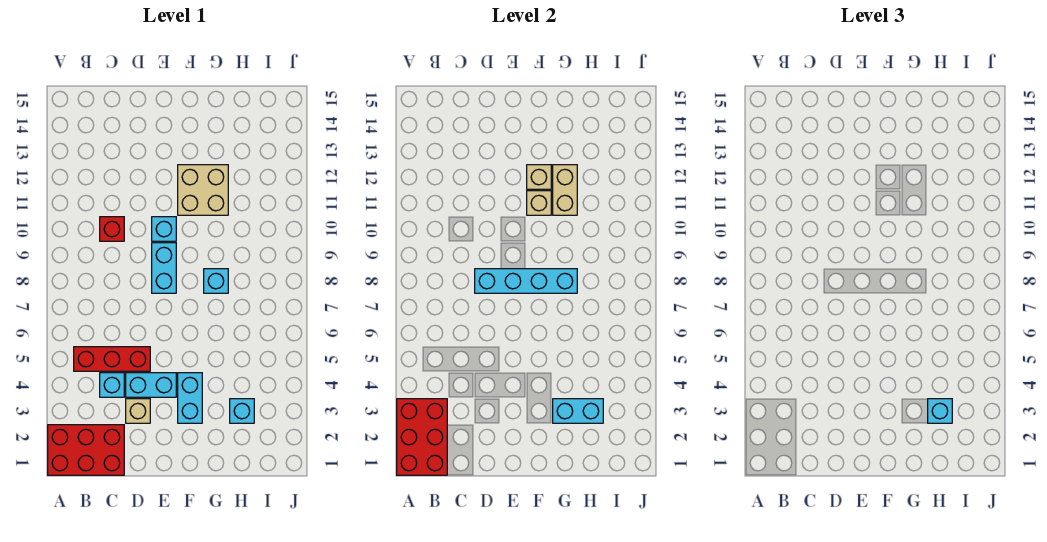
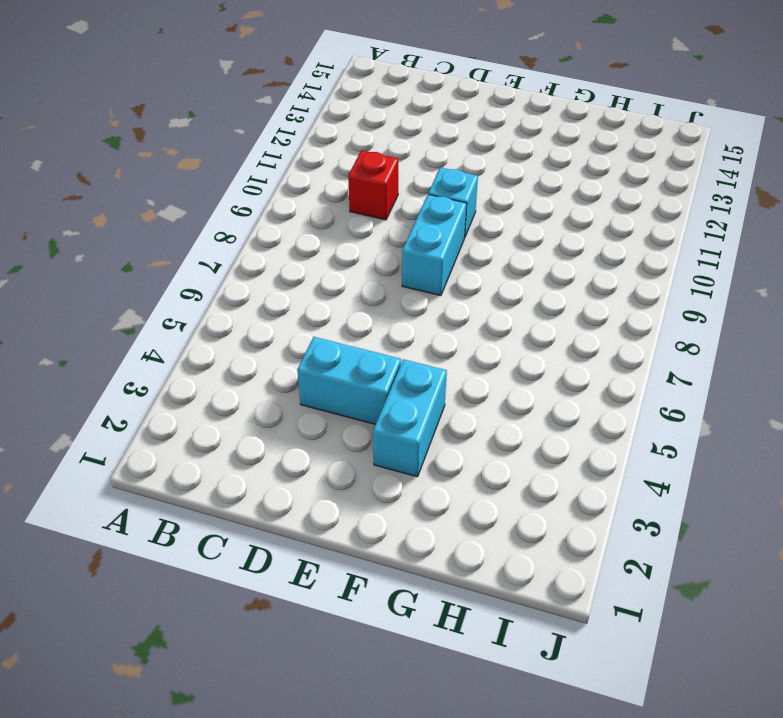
none -> red 2x3 brick [48,425,124,475]
none -> red 1x3 brick [74,347,150,371]
none -> cyan 1x1 brick [100,373,124,397]

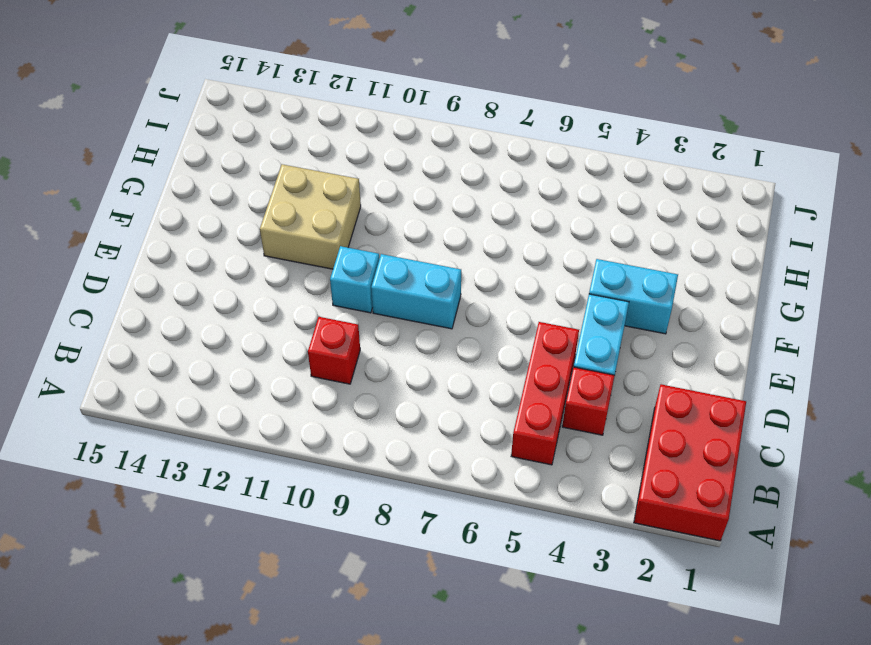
red 1x1 brick [562,367,615,435] -> cyan 1x1 brick [100,373,124,397]
none -> tan 1x1 brick [126,399,150,423]
none -> cyan 1x1 brick [204,269,228,293]
none -> cyan 1x1 brick [230,399,254,423]

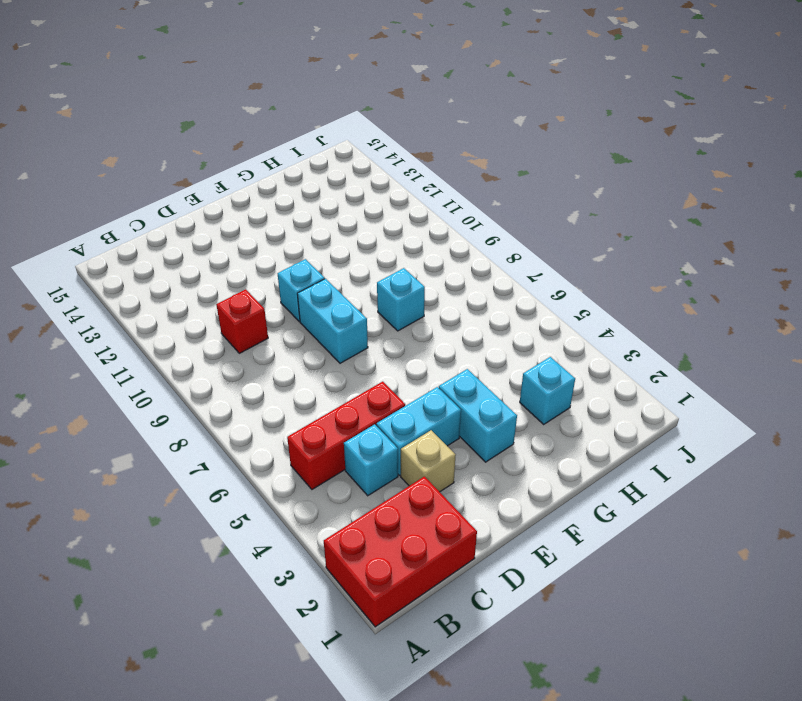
none -> tan 2x2 brick [178,165,228,215]
none -> red 2x3 brick [397,399,447,475]
none -> cyan 1x4 brick [475,269,577,293]

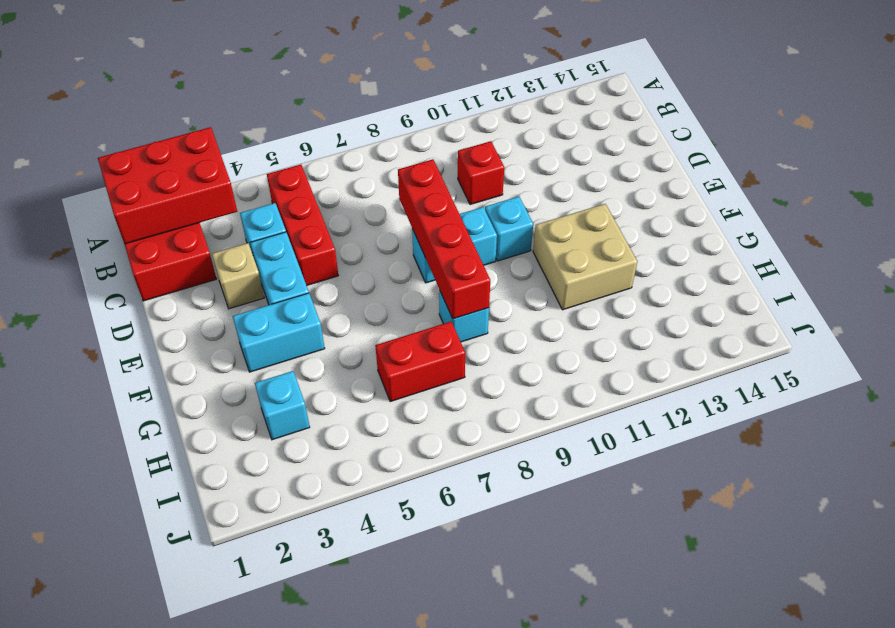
red 1x4 brick [398,159,490,319] -> cyan 1x4 brick [475,269,577,293]
red 1x2 brick [375,322,465,402] -> none
none -> tan 1x1 brick [527,191,551,215]
none -> tan 1x1 brick [527,165,551,189]
none -> cyan 1x2 brick [553,399,603,423]

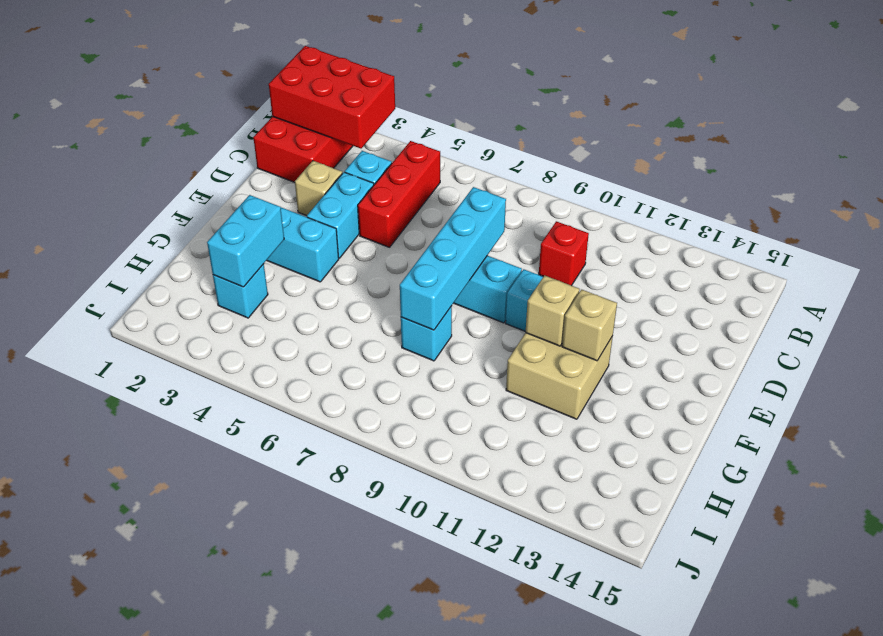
none -> tan 1x2 brick [553,165,577,215]
none -> cyan 1x1 brick [928,399,952,423]

